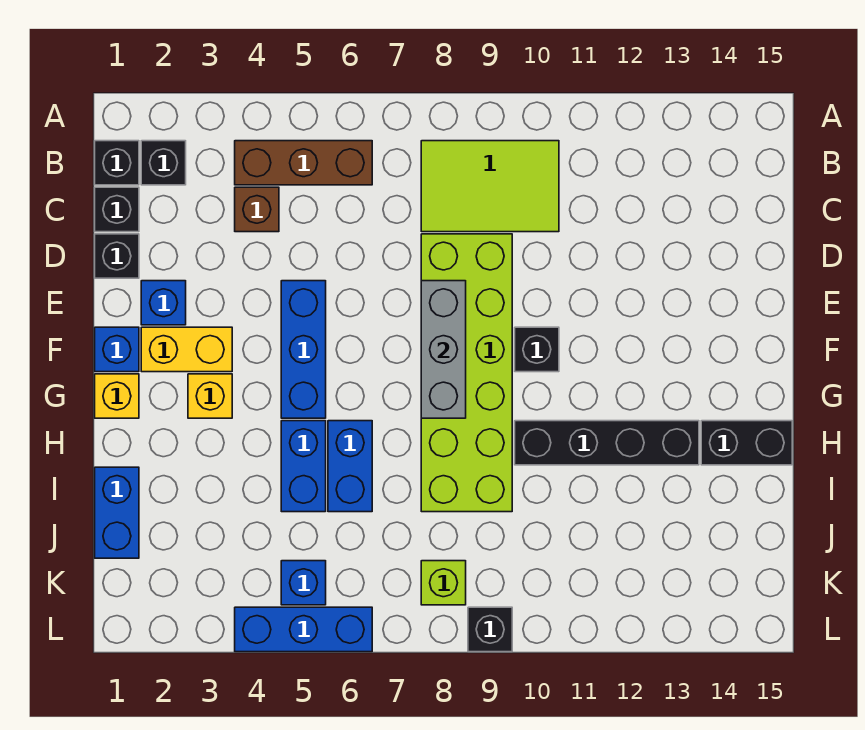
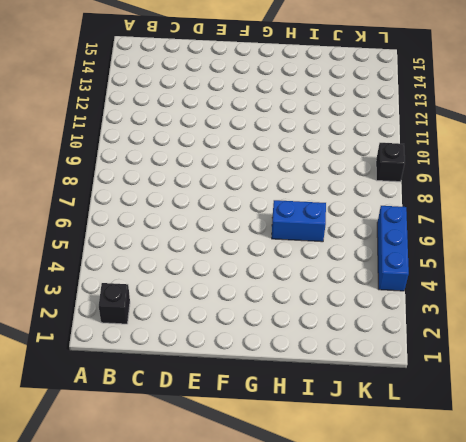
none -> black 1x1 brick [95,141,139,185]
none -> brown 1x3 brick [235,141,372,185]
none -> lime 2x3 tile [421,141,559,232]

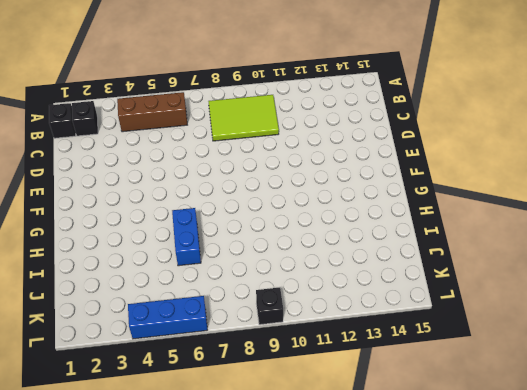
none -> black 1x1 brick [95,187,139,232]
none -> brown 1x1 brick [235,187,279,232]
none -> black 1x1 brick [95,234,139,278]

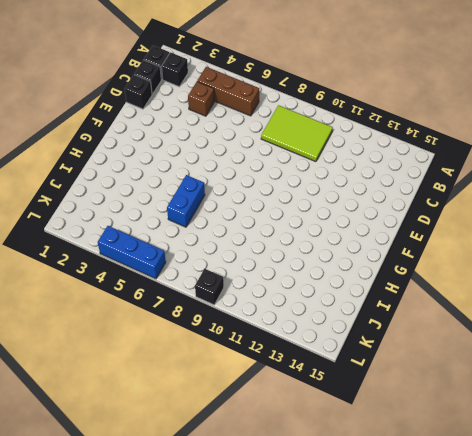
none -> lime 2x6 brick [421,234,512,512]
none -> blue 1x1 brick [141,281,186,325]
none -> blue 1x3 brick [281,281,326,418]

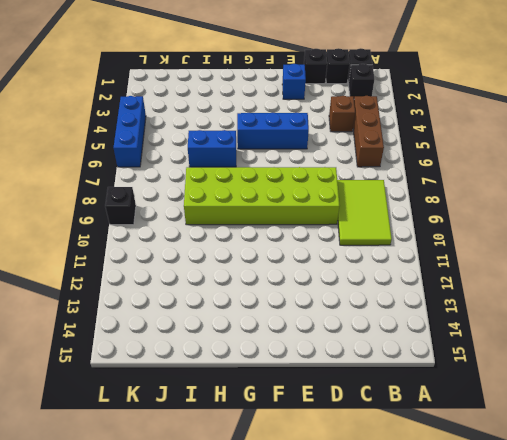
none -> blue 1x1 brick [95,327,139,372]
none -> yellow 1x2 brick [141,327,232,372]
none -> black 1x1 brick [515,327,559,372]

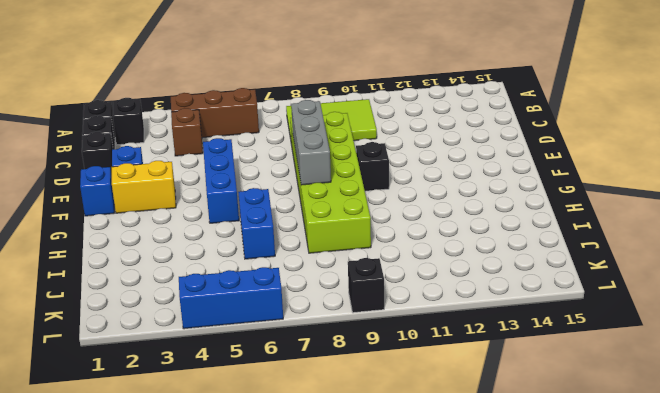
none -> yellow 1x1 brick [95,374,139,418]
none -> yellow 1x1 brick [188,374,232,418]
none -> blue 1x2 brick [281,421,326,512]

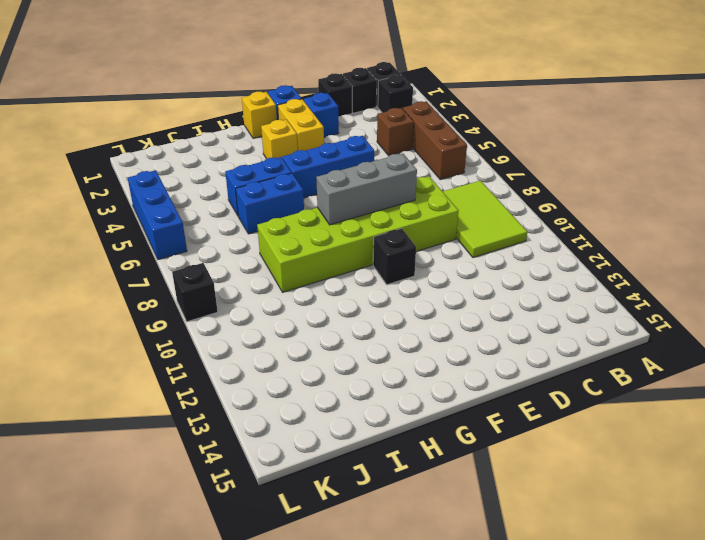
none -> black 1x4 brick [515,421,699,465]
none -> black 1x2 brick [701,421,792,465]
none -> blue 1x2 brick [95,467,139,558]

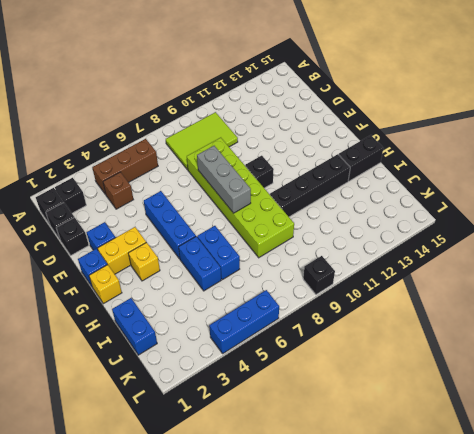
none -> blue 1x1 brick [281,561,326,605]
none -> lime 1x1 brick [421,561,466,605]

